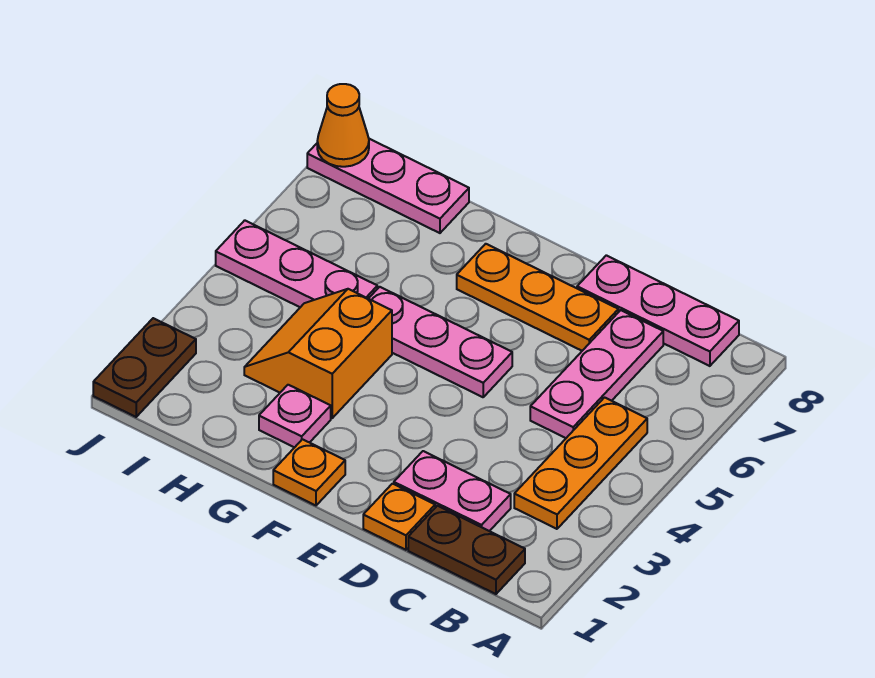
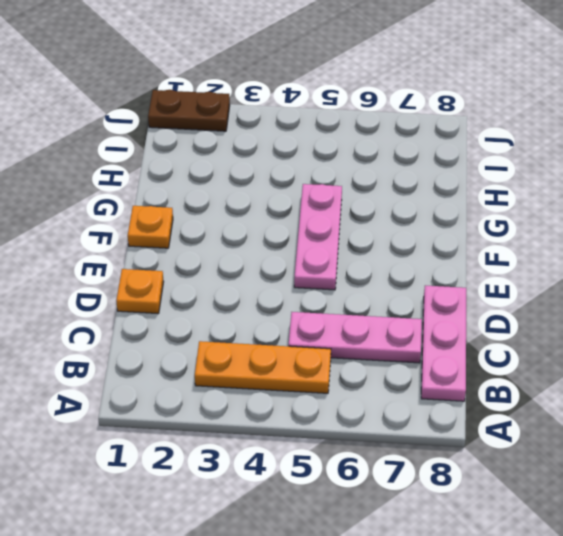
none -> brown 1x2 plate [408,506,525,594]
none -> pink 1x2 plate [394,451,511,531]
none -> orange 1x3 plate [457,244,618,351]

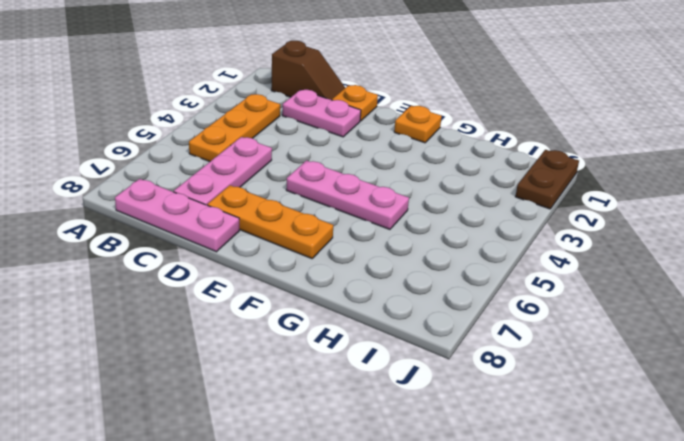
brown 1x2 slope [271,41,345,100] -> brown 1x2 plate [408,506,525,594]
none -> pink 1x1 plate [259,385,331,448]
none -> orange 2x2 slope [244,289,392,418]
none -> pink 1x3 plate [216,220,377,307]

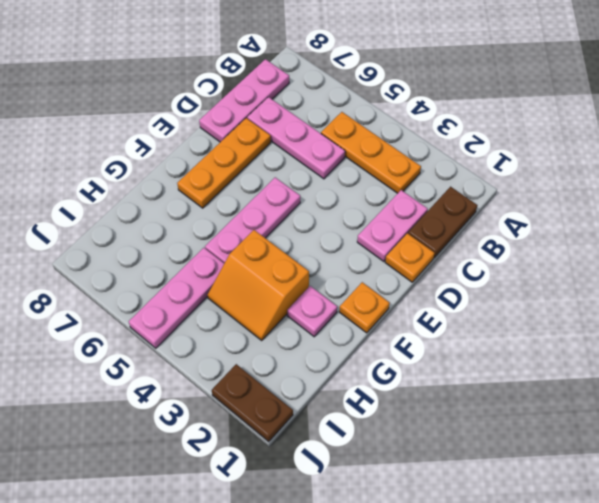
none -> pink 1x3 plate [307,139,469,233]
none -> orange 1x1 cone [317,84,369,167]

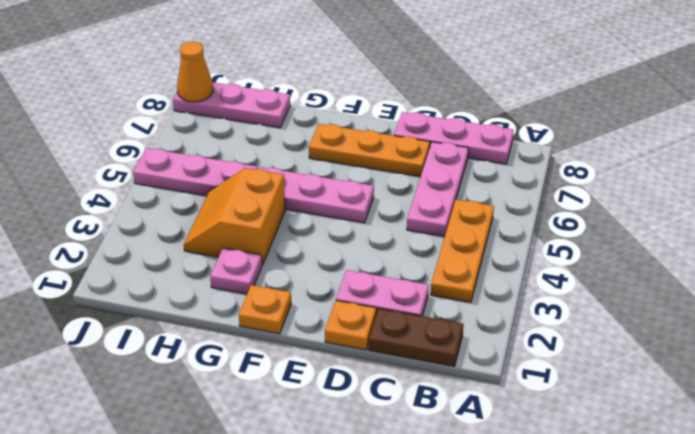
none -> brown 1x2 plate [93,318,196,417]

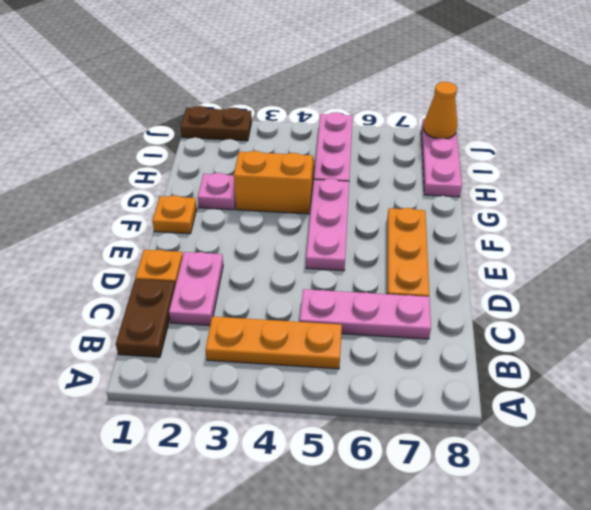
none -> pink 1x3 plate [577,255,739,366]

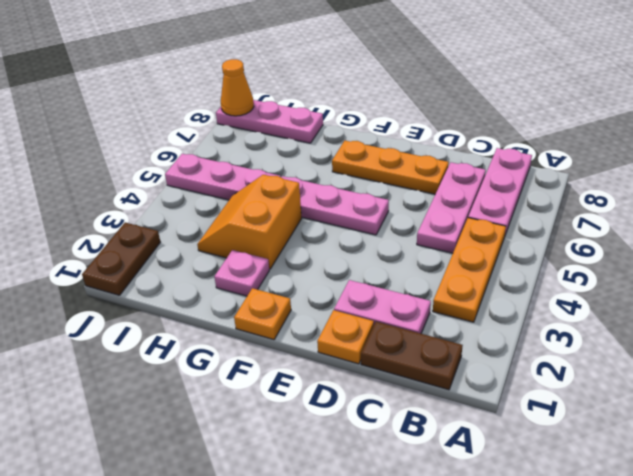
pink 1x3 plate [468,148,532,235] -> pink 1x3 plate turned to [577,255,739,366]

